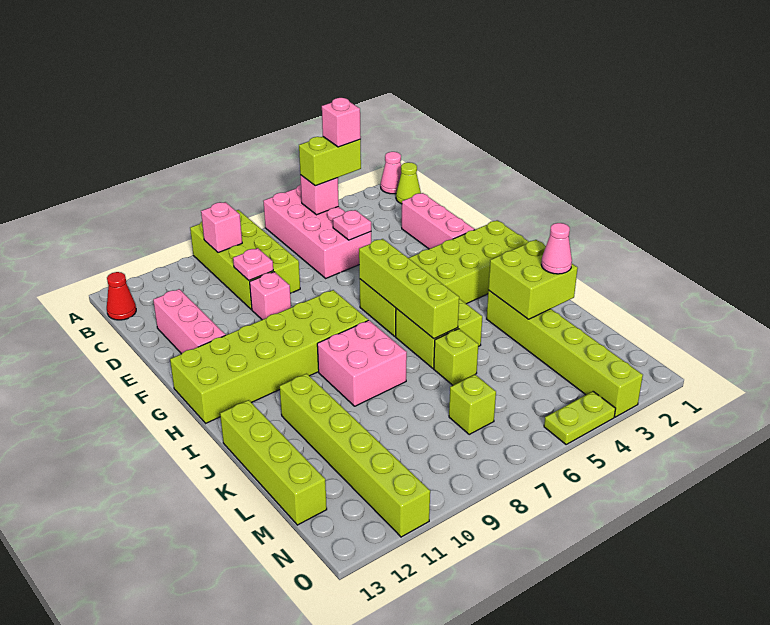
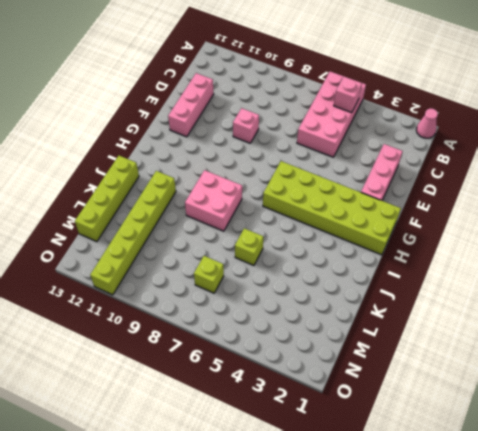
none -> lime 2x4 brick [190,210,300,309]
none -> lime 1x1 cone [396,162,421,204]
none -> red 1x1 cone [107,272,136,320]

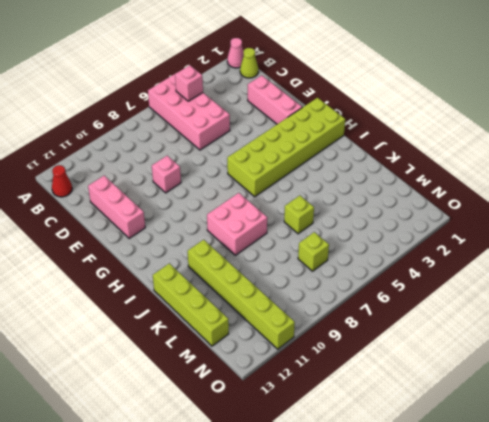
none -> lime 2x4 brick [190,210,300,309]
none -> lime 2x6 brick [170,290,368,423]
none -> lime 2x2 brick [396,299,482,368]

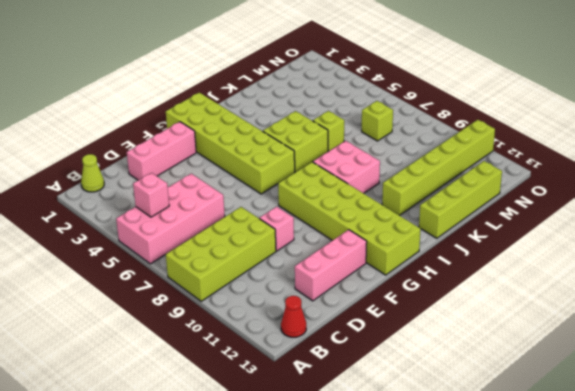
none -> pink 1x1 cone [381,152,401,194]
none -> lime 1x6 brick [487,290,643,417]
none -> lime 1x2 plate [544,391,616,445]

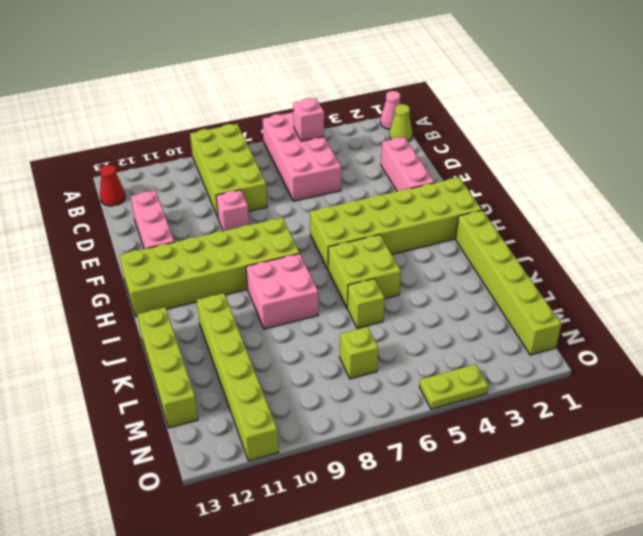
lime 1x6 brick [456,210,561,355] -> lime 1x6 brick moved to [487,290,643,417]
none -> pink 1x1 brick [201,202,242,253]
none -> pink 1x1 plate [333,210,371,240]
none -> pink 1x1 plate [233,248,273,280]

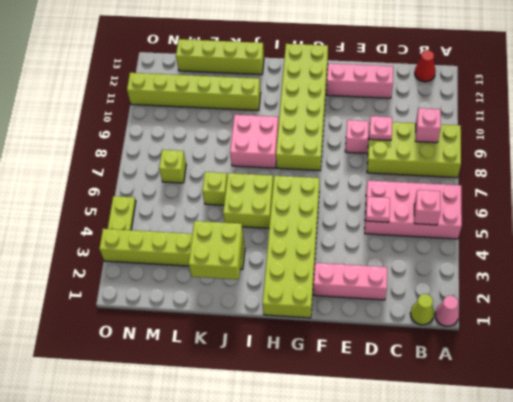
none -> lime 1x4 brick [359,239,459,339]
none -> lime 1x2 brick [299,137,361,186]
none -> pink 1x1 cone [541,223,572,274]

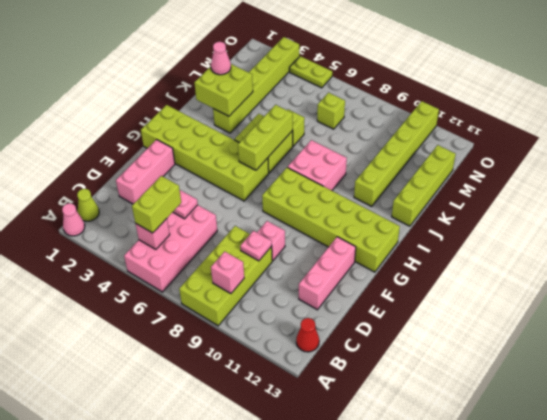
lime 1x2 brick [132,176,181,233] -> lime 1x2 brick turned to [299,137,361,186]
lime 1x3 brick [238,105,293,170] -> lime 1x4 brick [359,239,459,339]
none -> pink 1x1 brick [322,98,361,147]

